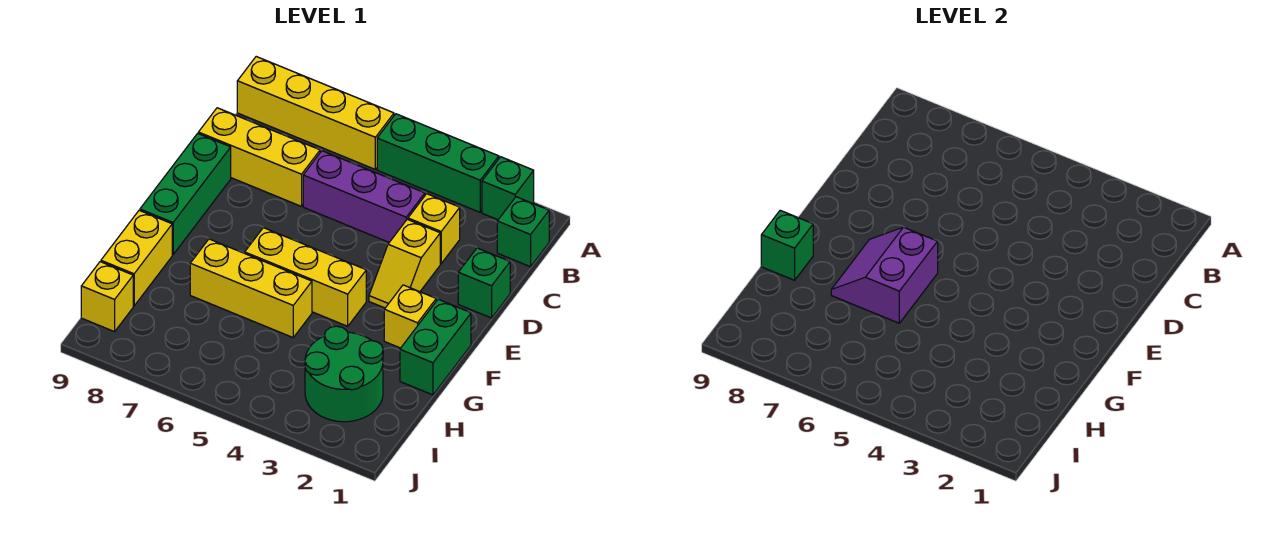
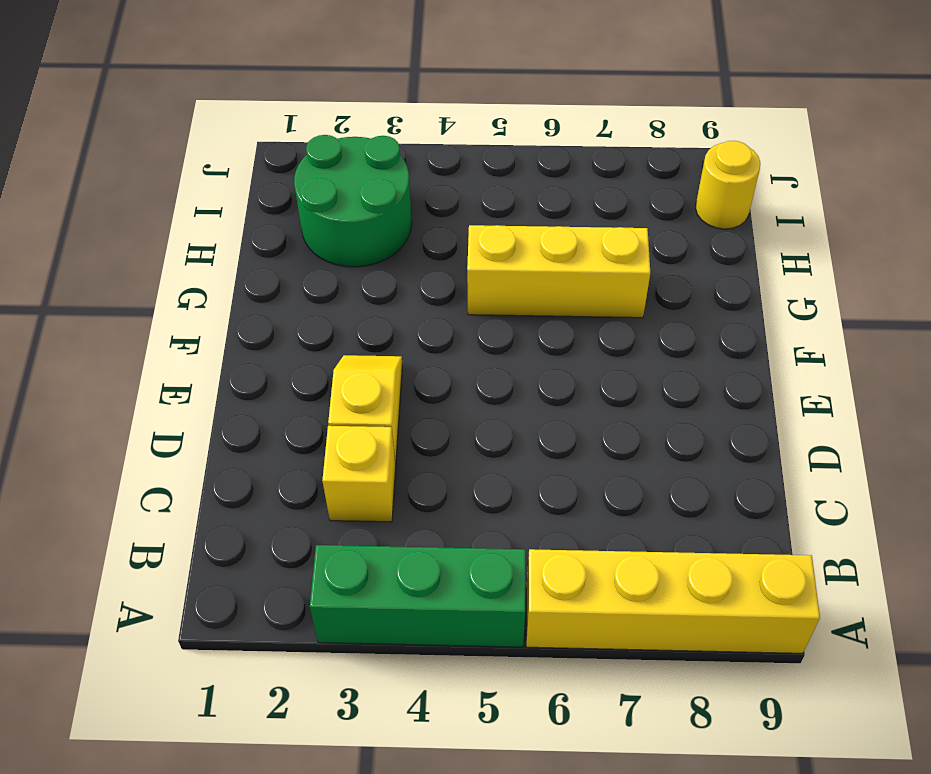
yellow 1x1 round brick [696,141,760,229] -> yellow 1x1 brick [81,262,133,332]
none -> green 1x1 brick [482,157,534,220]
none -> green 1x1 brick [497,197,549,267]
none -> purple 1x3 brick [303,151,425,242]

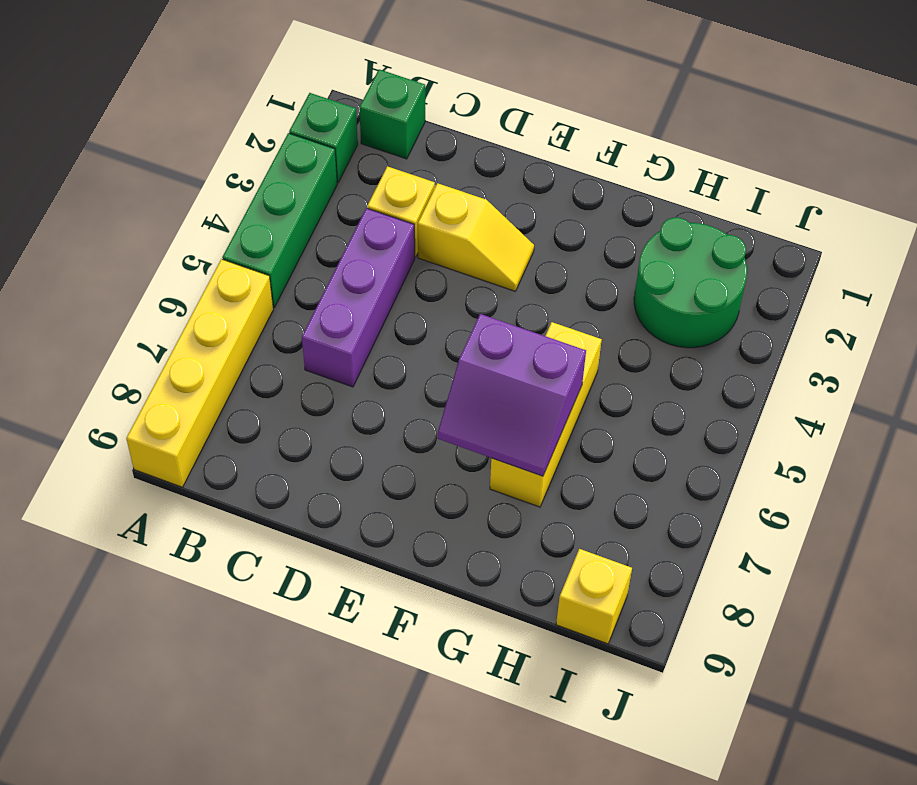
none -> yellow 1x3 brick [198,108,320,206]
none -> green 1x1 brick [458,248,510,318]
none -> green 1x3 brick [140,133,231,255]

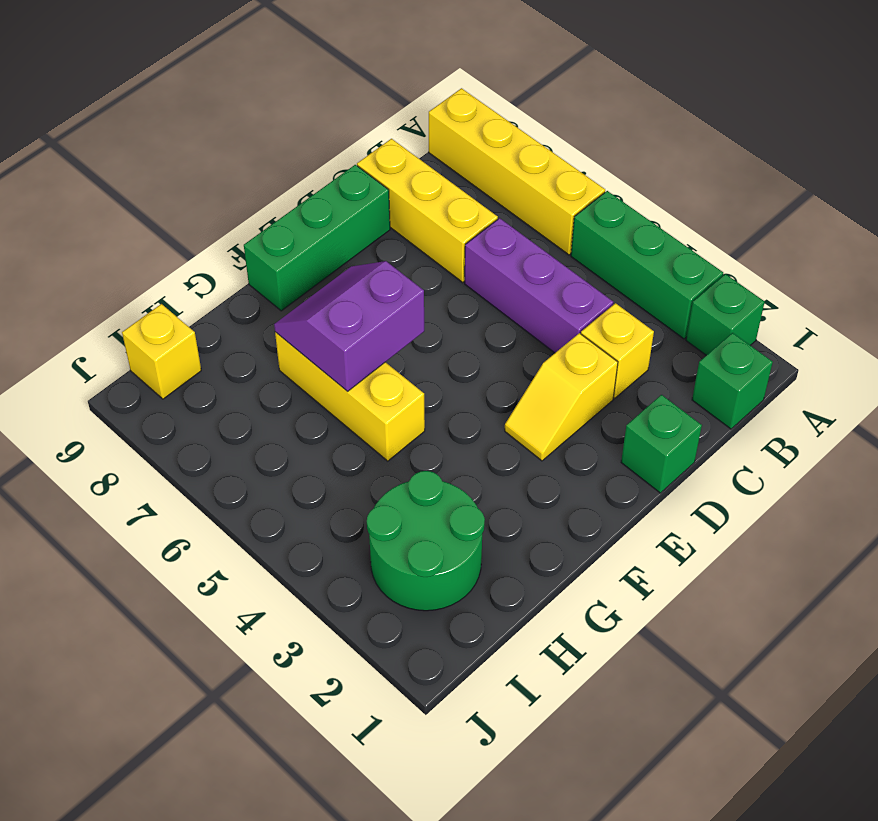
none -> green 1x2 brick [400,299,471,395]
none -> yellow 1x1 brick [384,285,436,348]
none -> yellow 1x3 brick [245,228,366,326]

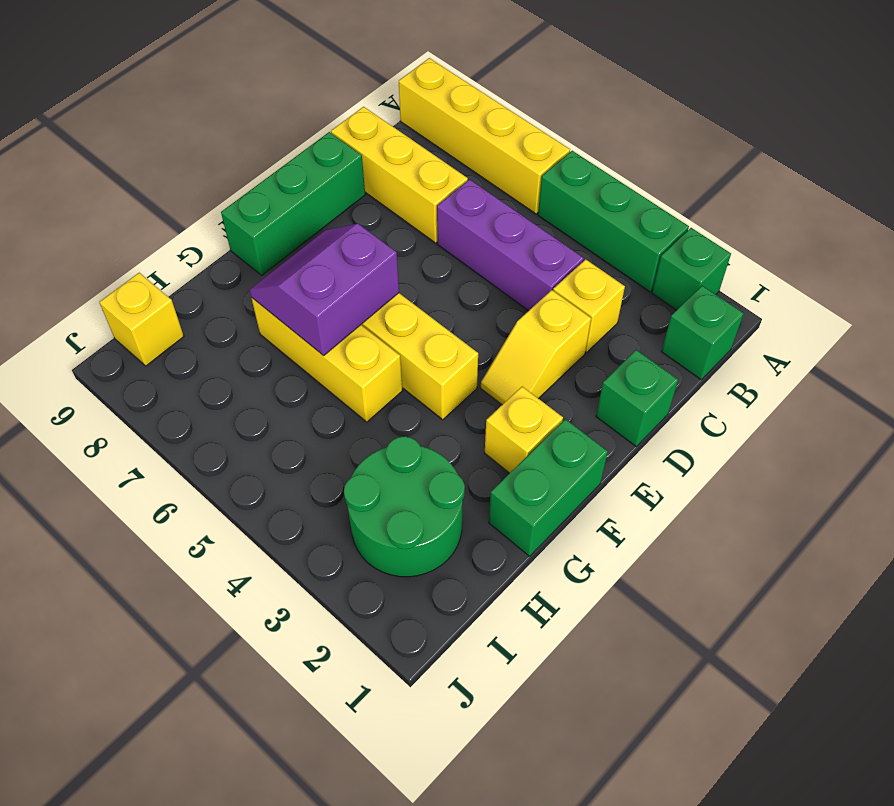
none -> yellow 1x2 brick [101,210,172,306]
none -> green 1x1 brick [761,210,813,280]

